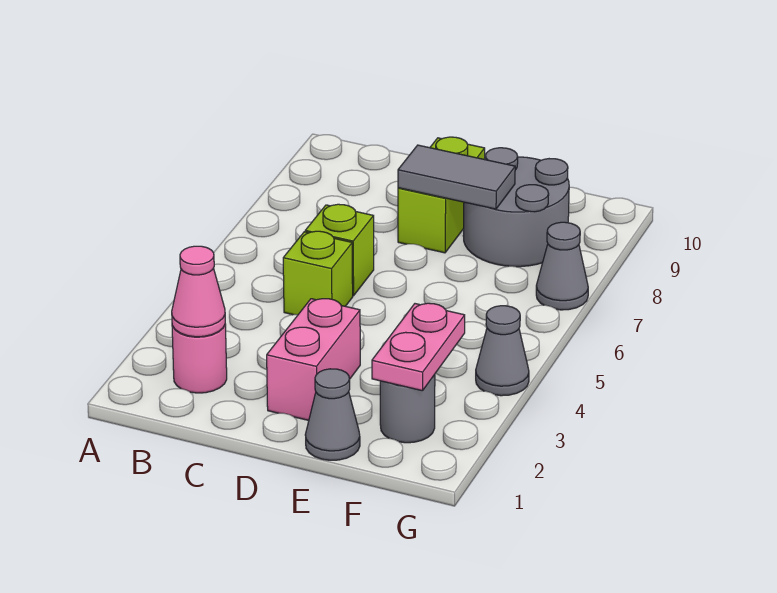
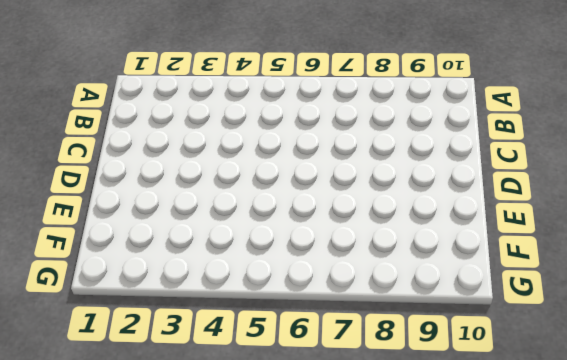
none -> pink 1x1 round brick [172,324,227,393]
none -> lime 1x1 brick [283,231,353,315]
none -> lime 1x1 brick [305,204,374,296]

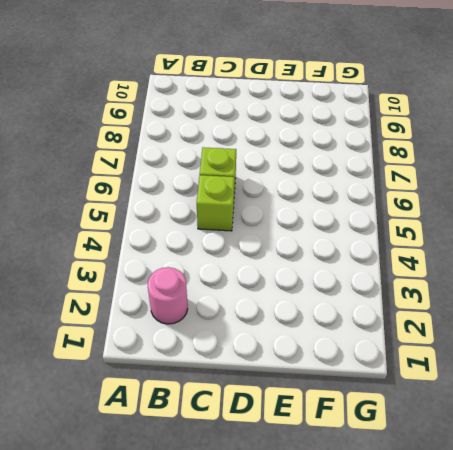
none -> pink 1x2 brick [267,299,360,420]
none -> lime 1x2 brick [398,137,485,253]
none -> grey 1x1 cone [305,369,360,460]

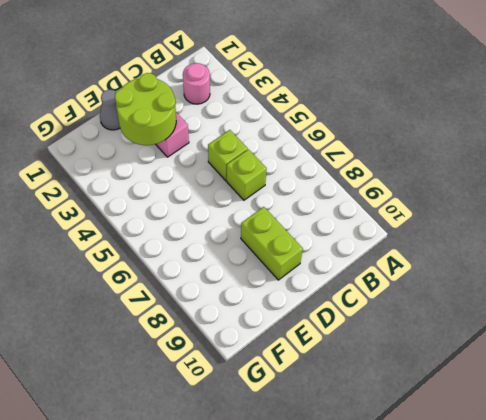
lime 2x2 round brick [115,73,176,145] -> none
none -> grey 2x2 round brick [463,148,569,267]
none -> grey 1x1 round brick [380,374,435,443]
none -> grey 1x1 cone [476,306,529,396]

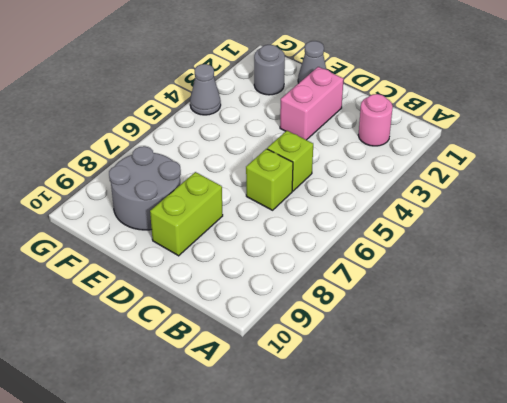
none -> grey 1x1 cone [536,222,588,310]
none -> pink 1x1 cone [172,246,225,337]
none -> grey 1x2 tile [398,145,515,209]

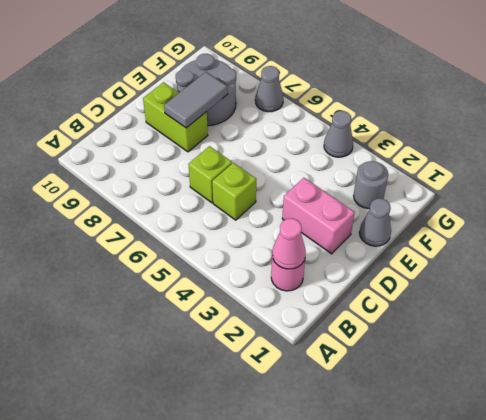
none -> pink 1x2 plate [372,303,465,391]

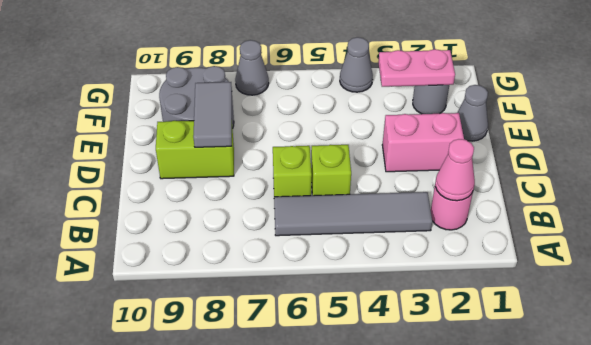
grey 1x4 tile [274,192,432,236] -> none

